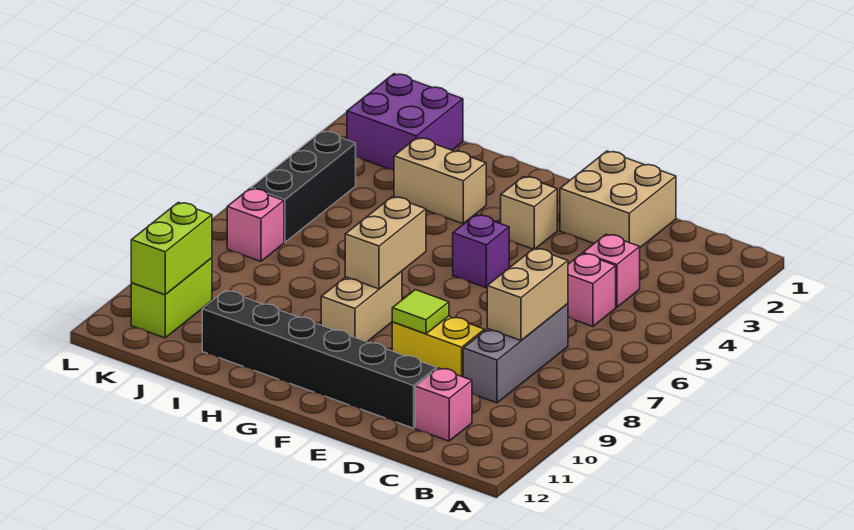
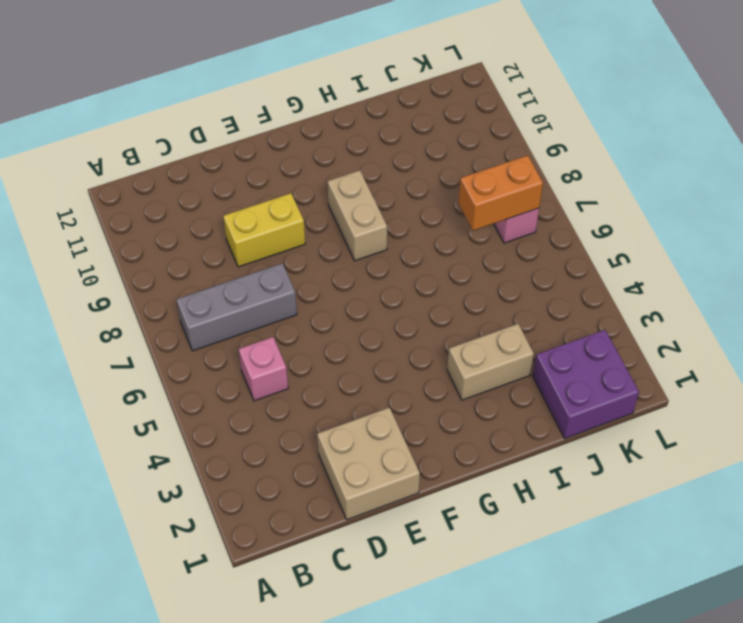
grey 1x3 brick [176,263,297,351] -> grey 1x3 brick turned to [463,304,568,403]
orange 1x2 brick [459,155,543,231] -> none
none -> pink 1x1 brick [583,234,640,307]
none -> pink 1x1 brick [415,368,472,441]
none -> black 1x6 brick [202,291,437,428]

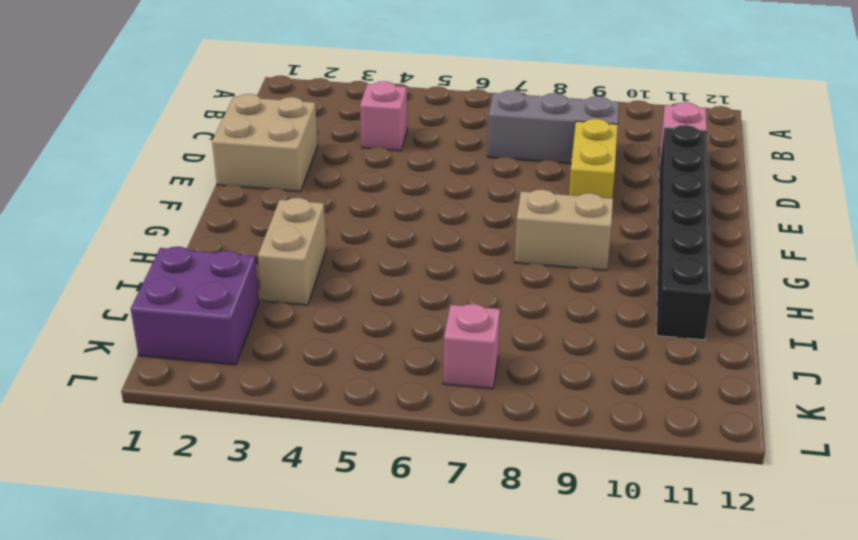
none -> pink 1x1 brick [568,253,616,326]
none -> tan 1x1 brick [501,177,557,249]
none -> purple 1x1 brick [453,215,509,288]

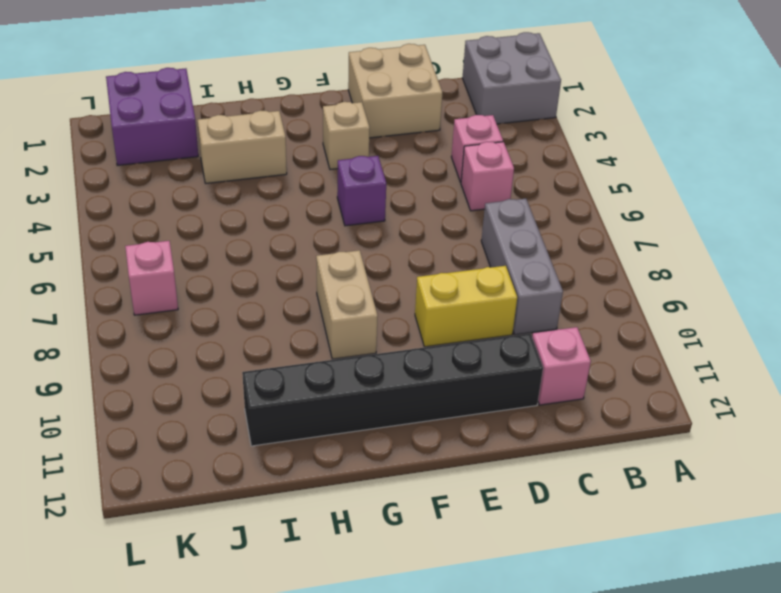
grey 2x2 brick [462,32,561,124] -> none
none -> black 1x3 brick [251,131,356,242]
none -> lime 1x2 brick [131,258,212,338]
none -> tan 1x2 brick [487,248,568,340]

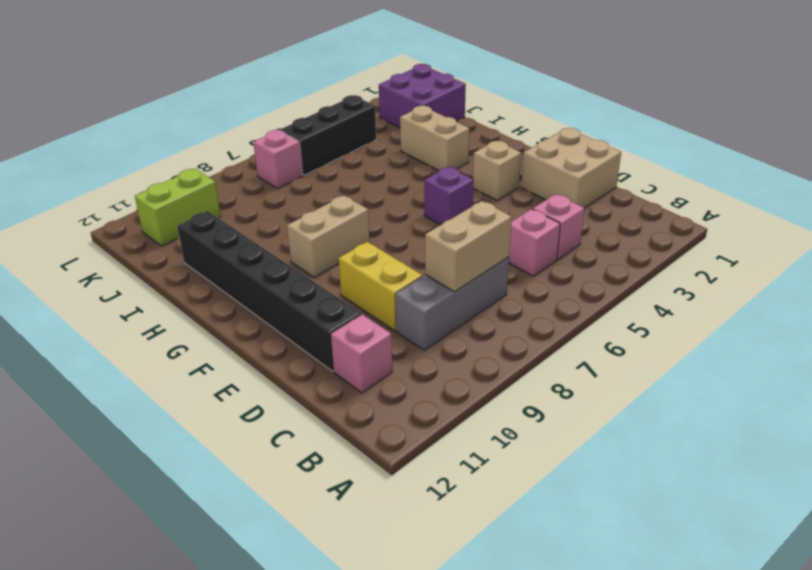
none -> lime 1x1 tile [392,290,449,334]
none -> tan 1x2 brick [345,197,426,289]
none -> lime 1x2 brick [131,202,212,295]

